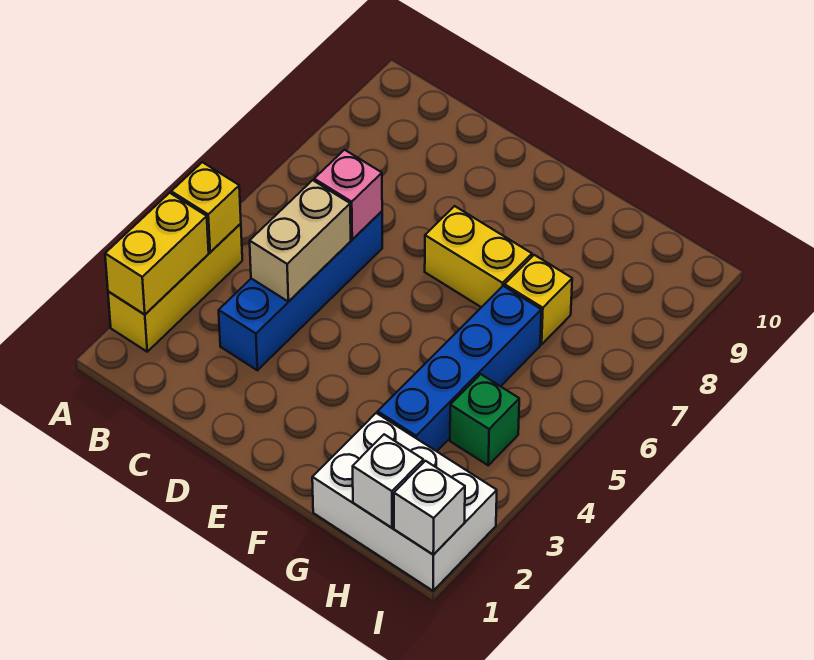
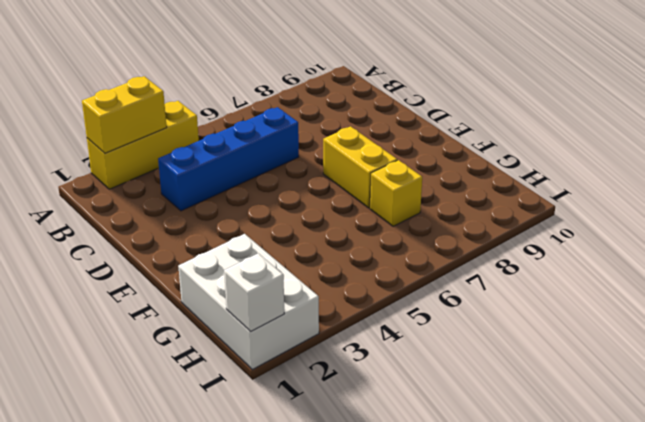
none -> blue 1x4 brick [378,286,541,451]
none -> green 1x1 brick [450,374,519,465]
none -> yellow 1x1 brick [171,162,241,252]

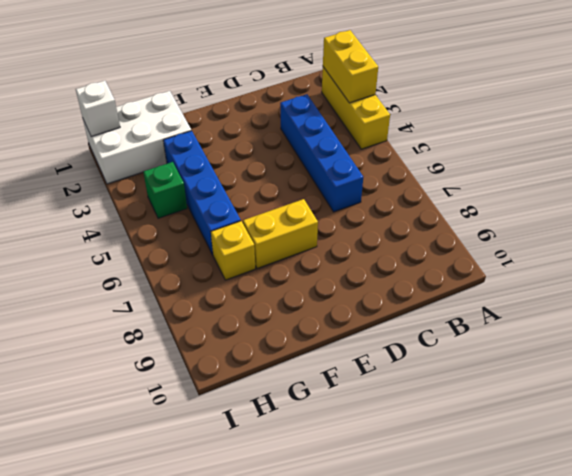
none -> yellow 1x1 brick [171,162,241,252]
none -> tan 1x2 brick [250,180,351,302]
none -> pink 1x1 brick [314,150,382,240]

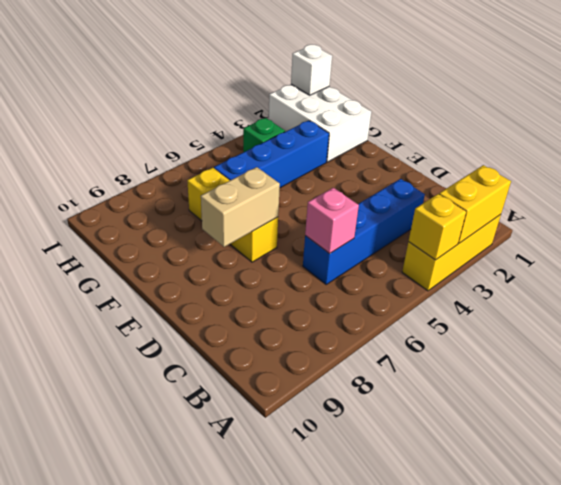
tan 1x2 brick [201,167,280,247] -> tan 1x2 brick moved to [250,180,351,302]
none -> white 1x1 brick [353,434,423,528]

